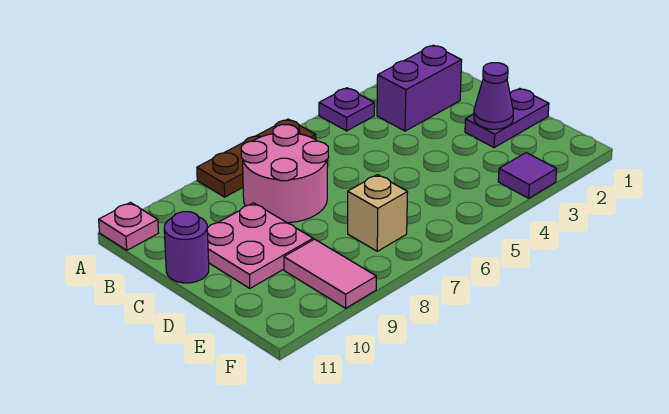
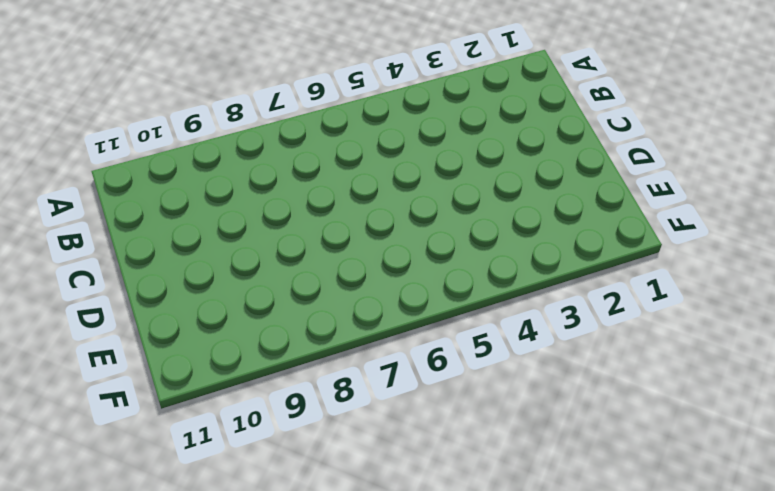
none -> purple 1x1 plate [319,88,374,131]
none -> brown 1x3 plate [197,119,316,197]
none -> pink 1x1 plate [99,202,158,250]

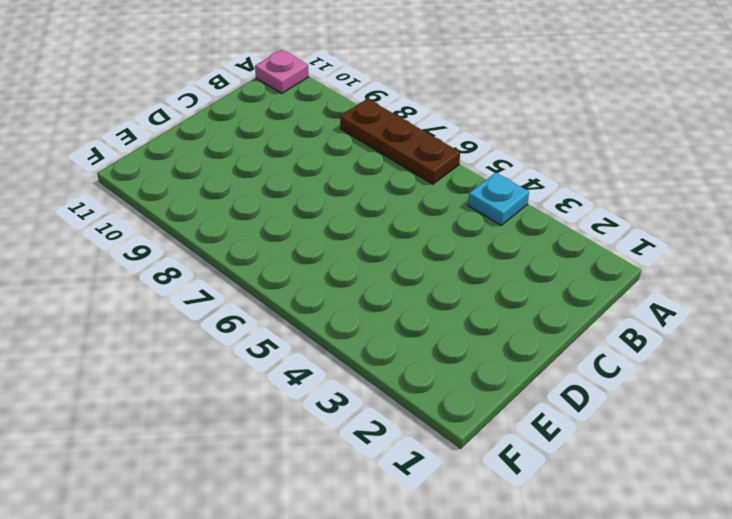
cyan 1x1 plate [468,173,529,225] -> purple 1x1 plate [319,88,374,131]
none -> purple 1x2 brick [377,45,462,131]
none -> pink 2x2 round brick [241,125,328,223]
none -> pink 2x2 plate [207,203,313,288]

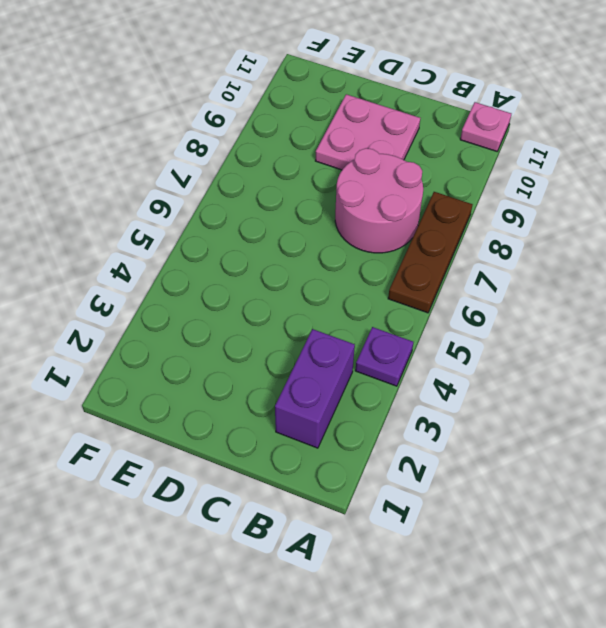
none -> purple 1x1 round brick [164,212,209,283]
none -> purple 1x2 plate [465,88,549,148]
none -> tan 1x1 brick [348,175,408,251]

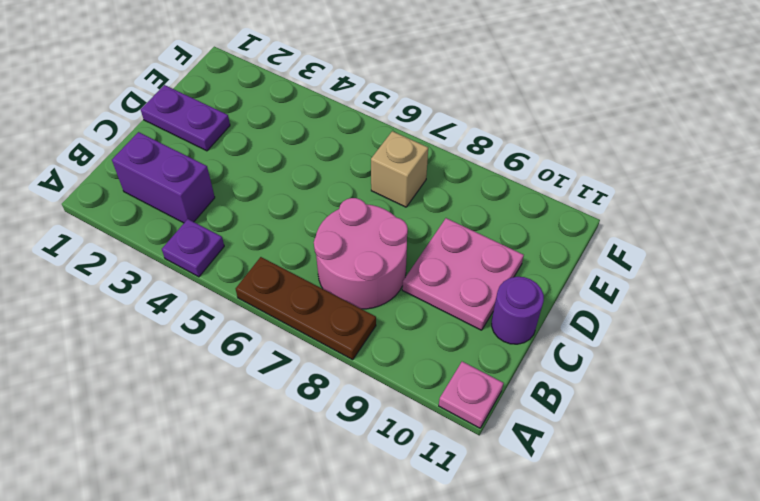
none -> pink 1x2 tile [284,239,376,308]
none -> purple 1x1 tile [498,153,557,198]
none -> purple 1x1 cone [474,63,513,129]

